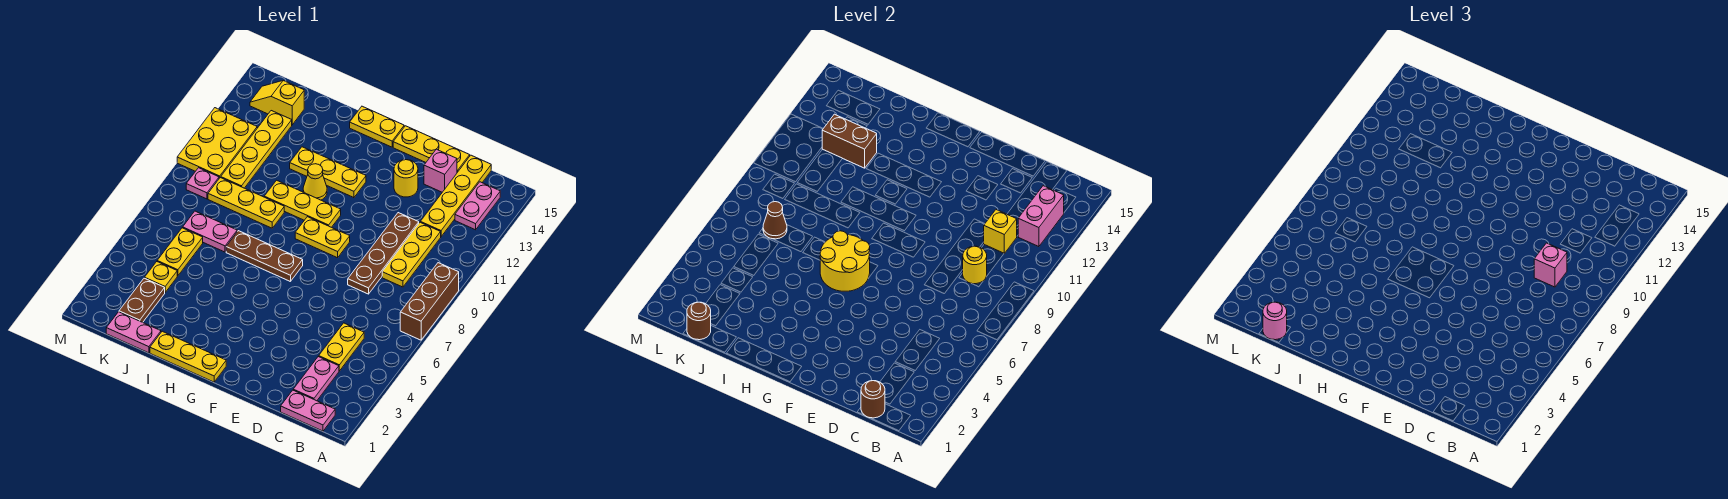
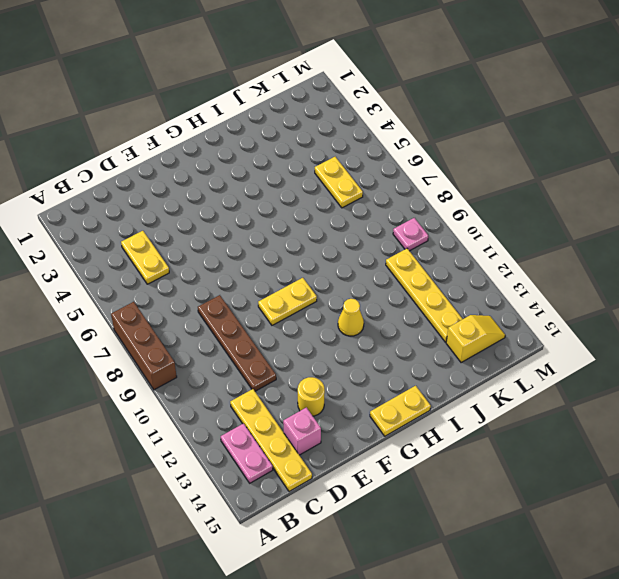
none -> pink 1x2 plate [281,390,335,431]
none -> pink 1x2 plate [293,356,339,401]
none -> yellow 1x3 plate [382,222,441,287]
none -> yellow 1x3 plate [393,126,470,172]

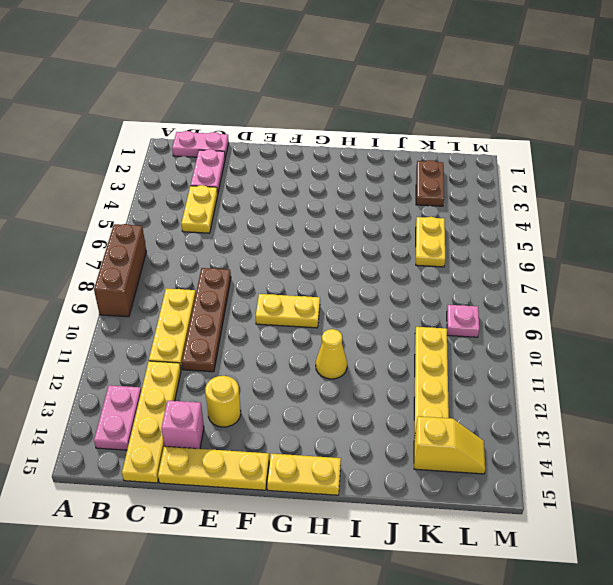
none -> yellow 1x3 plate [150,331,226,382]
none -> brown 1x3 plate [226,231,303,282]
none -> yellow 1x3 plate [264,180,341,227]
none -> yellow 1x3 plate [290,147,366,198]

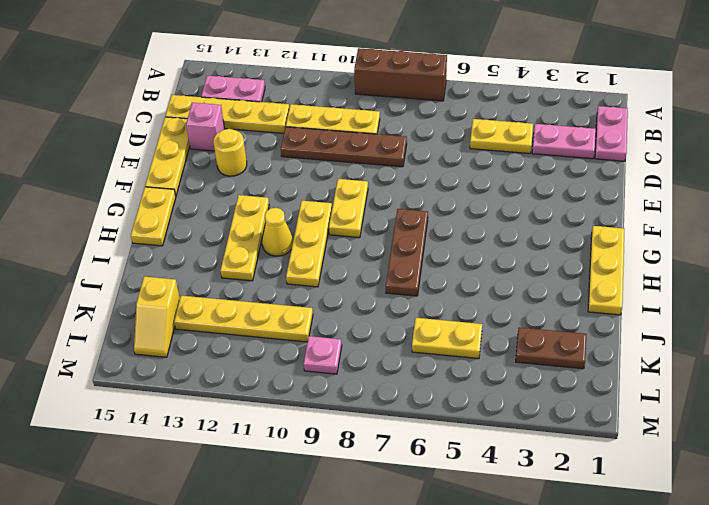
none -> yellow 1x3 plate [208,177,284,228]
none -> pink 1x2 plate [106,312,161,353]
none -> pink 1x2 plate [183,211,237,252]
none -> yellow 1x1 plate [145,262,177,292]

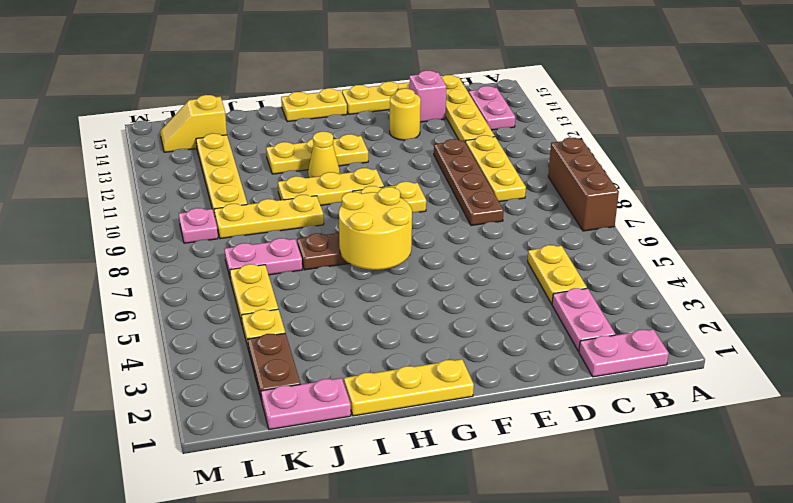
none -> yellow 2x3 plate [177,108,257,178]
none -> pink 1x2 brick [1018,186,1064,247]
none -> brown 1x1 round brick [861,381,885,418]
none -> yellow 1x1 round brick [963,246,987,284]

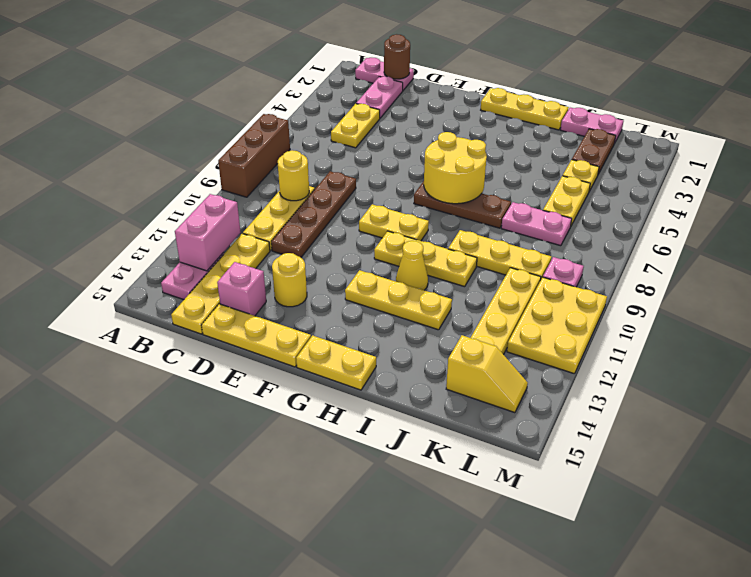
none -> yellow 1x1 brick [984,210,1017,253]
none -> brown 1x2 brick [822,114,877,168]
none -> brown 1x1 round brick [687,302,711,340]
none -> brown 1x1 cone [763,202,787,239]

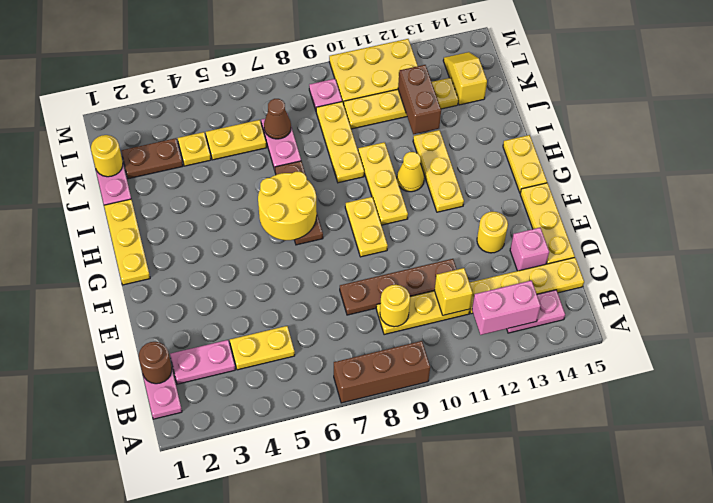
yellow 1x1 round brick [91,135,123,177] -> brown 1x1 round brick [687,302,711,340]
none -> pink 1x1 brick [1534,243,1567,287]
none -> pink 1x1 round brick [1263,302,1287,340]

